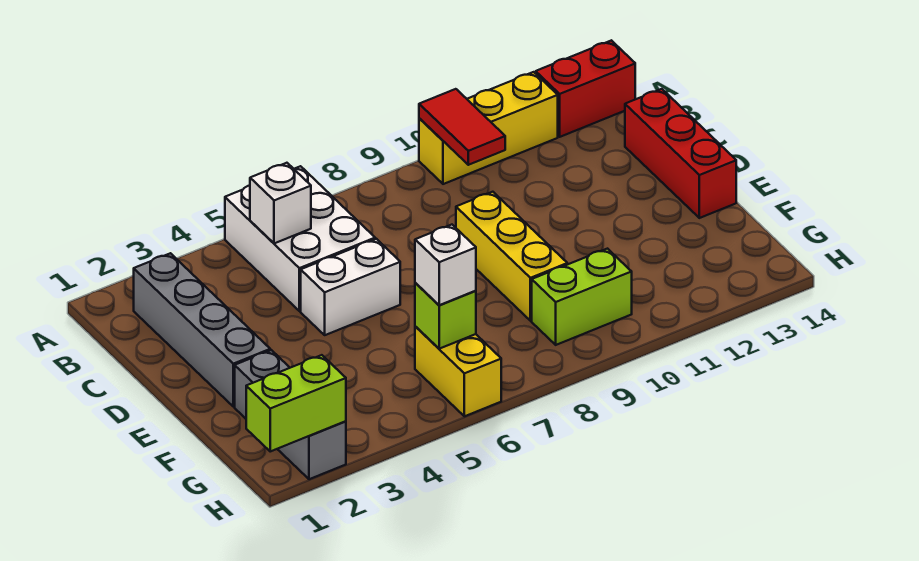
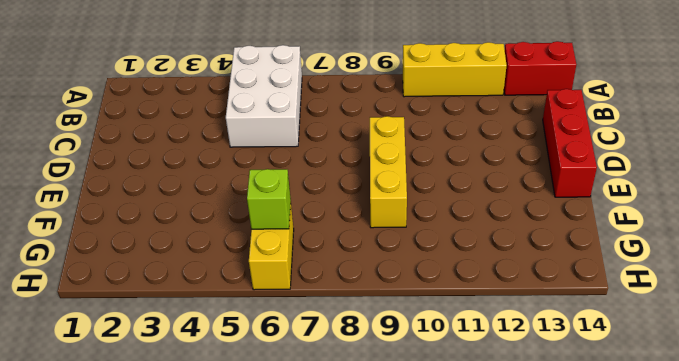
none -> grey 1x4 brick [134,253,270,407]
none -> white 1x2 brick [301,239,400,335]
none -> grey 1x3 brick [235,350,346,479]

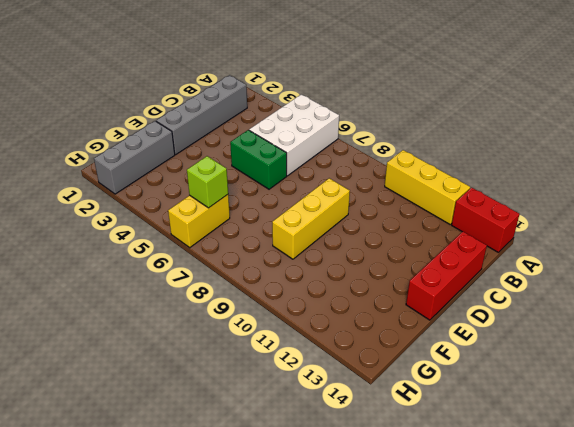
green 1x2 brick [230,130,287,189] -> white 1x2 brick [301,239,400,335]
none -> lime 1x2 brick [532,249,632,345]
none -> red 1x2 tile [419,89,505,165]
none -> white 1x1 brick [250,163,311,243]

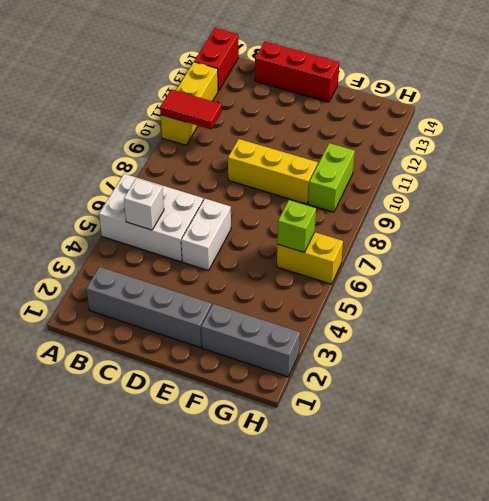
none -> lime 1x2 brick [246,355,346,451]
none -> white 1x1 brick [415,225,476,305]

